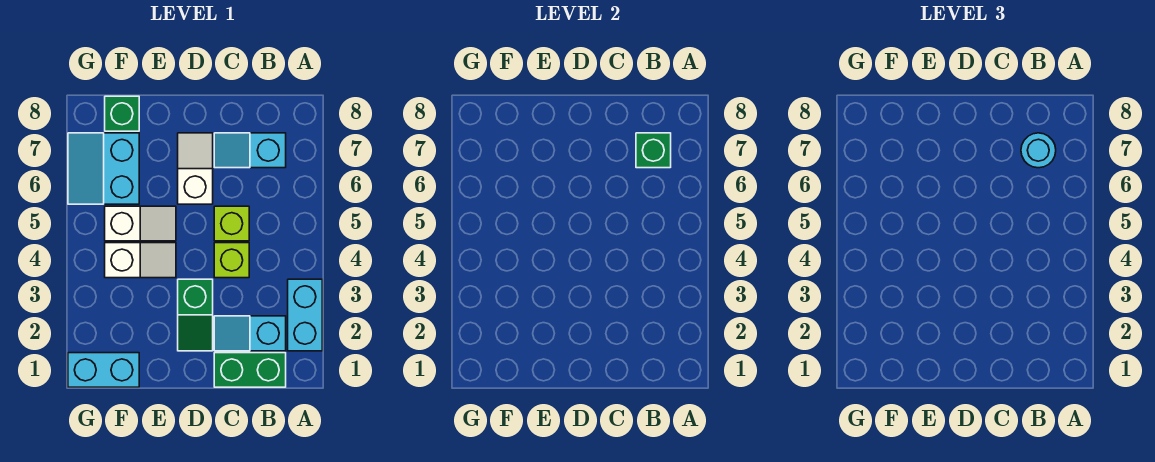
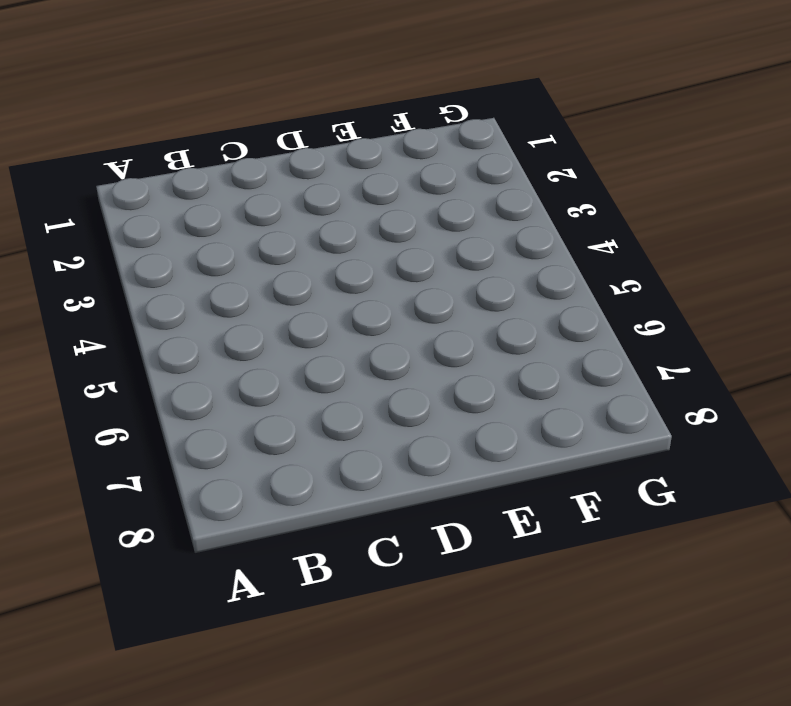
none -> cyan 1x2 brick [288,279,322,351]
none -> green 1x2 brick [214,353,286,387]
none -> cyan 1x2 slope [214,316,286,351]

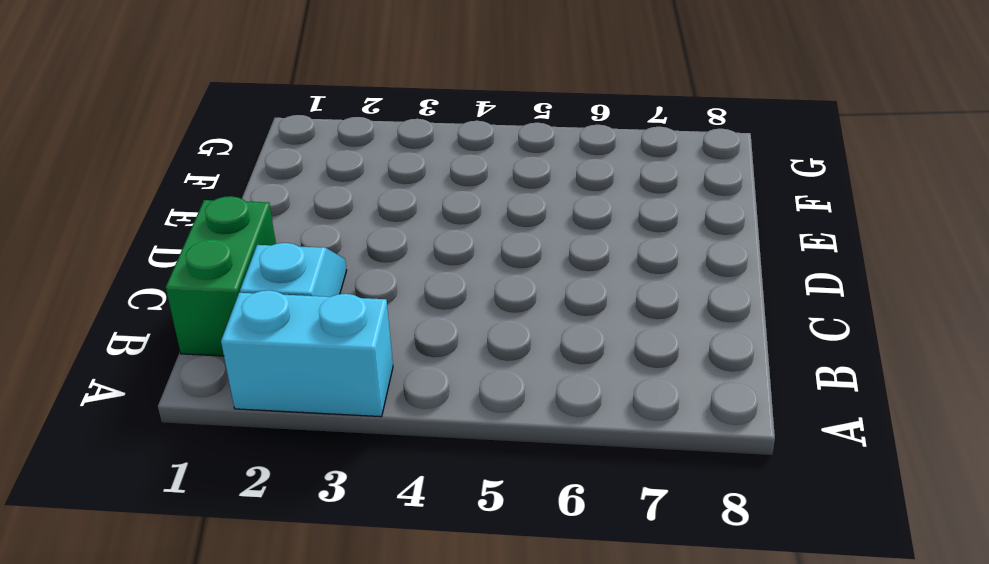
none -> cyan 1x2 slope [214,133,286,168]
none -> lime 1x1 brick [214,243,249,278]
none -> lime 1x1 brick [214,206,249,241]

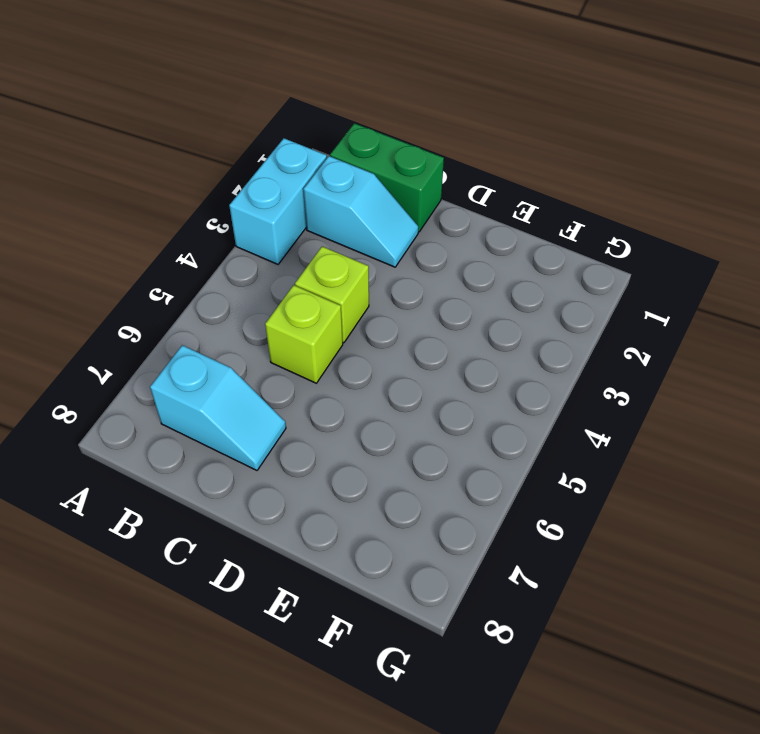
none -> green 1x2 slope [178,279,213,351]
none -> white 1x2 slope [178,133,213,204]
none -> white 1x2 slope [105,243,176,278]

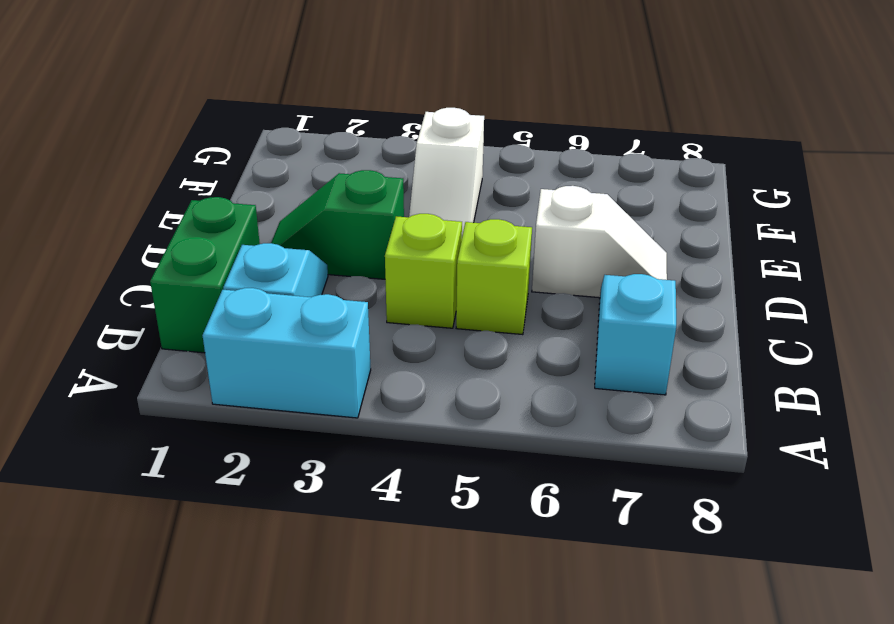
none -> white 1x2 slope [105,206,176,241]
none -> cyan 1x2 brick [68,353,139,387]
none -> cyan 2x2 slope [68,133,139,204]

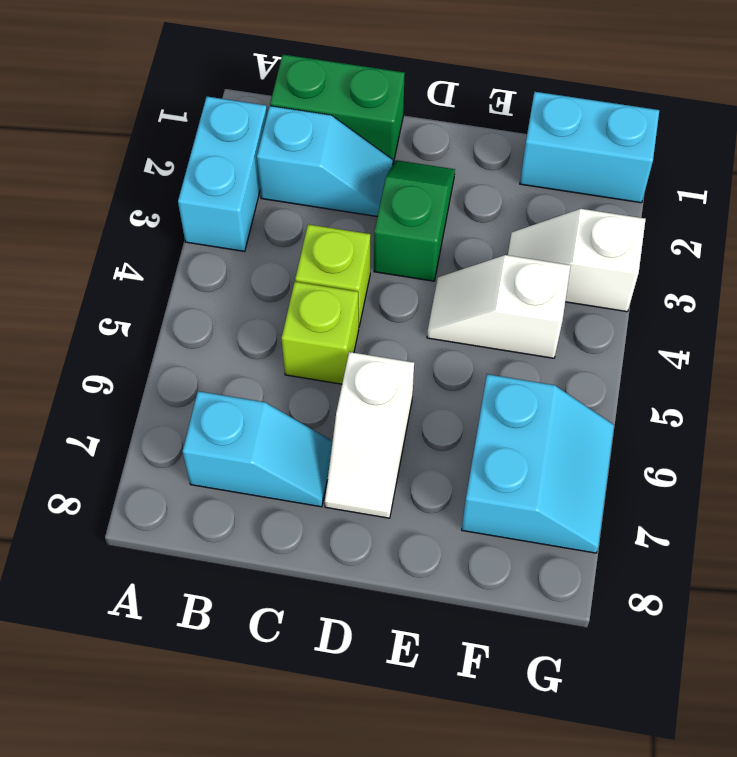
white 1x2 slope [508,209,646,312] -> white 1x2 slope moved to [105,206,176,241]
none -> green 1x1 brick [105,96,139,131]
none -> green 1x1 brick [636,133,671,168]
none -> cyan 1x1 round brick [1021,133,1056,168]

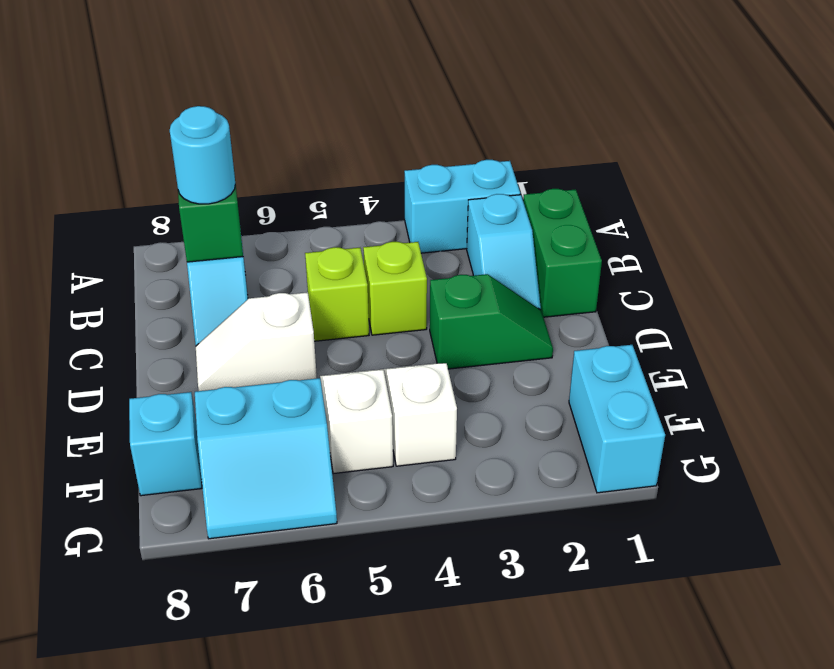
cyan 1x1 brick [129,392,202,496] -> green 1x1 brick [105,96,139,131]

